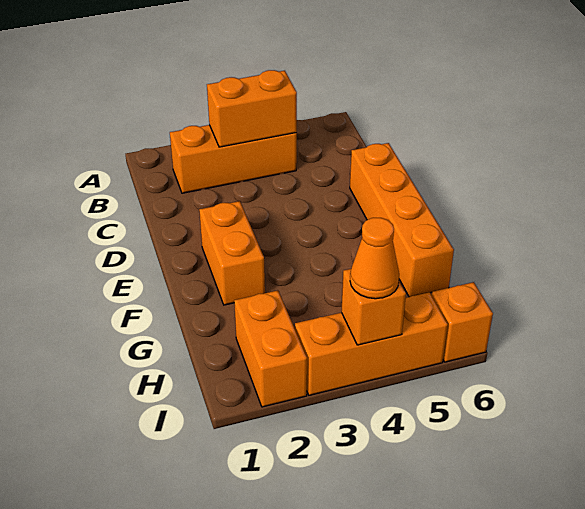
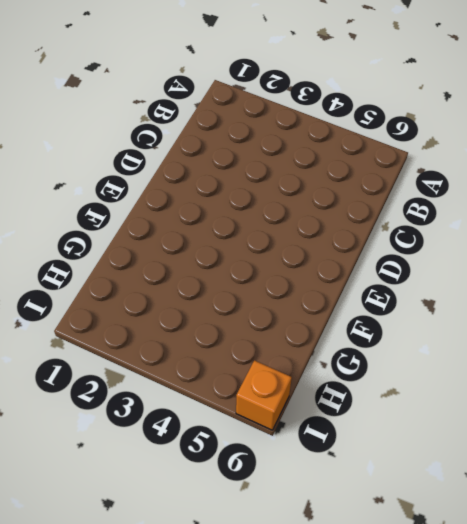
none -> orange 1x3 brick [170,125,297,193]
none -> orange 1x4 brick [350,143,454,297]

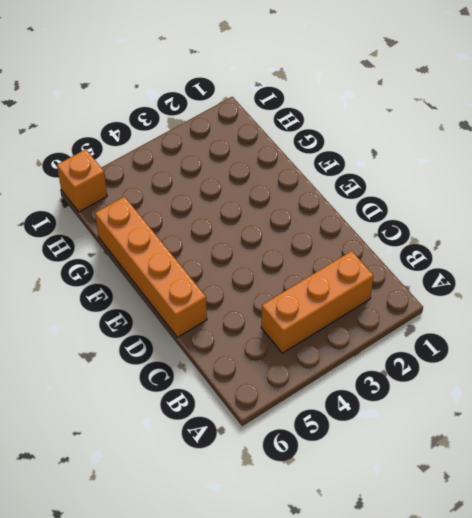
none -> orange 1x2 brick [199,201,265,305]
none -> orange 1x2 brick [234,290,307,407]

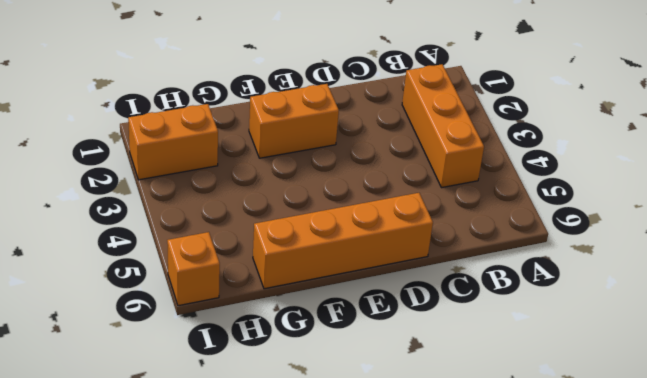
none -> orange 1x3 brick [295,292,448,395]
none -> orange 1x2 brick [207,70,297,147]

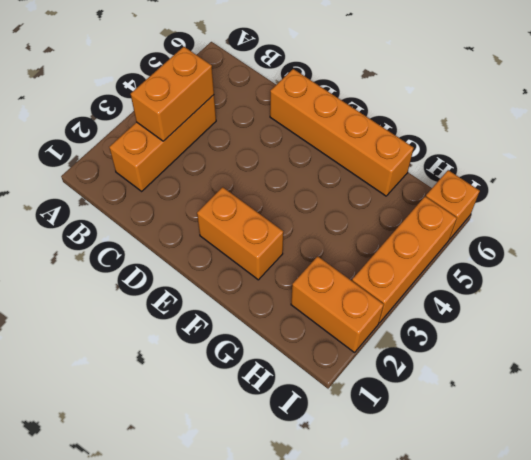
none -> orange 1x1 brick [341,269,406,345]
none -> orange 1x1 cone [350,218,399,299]

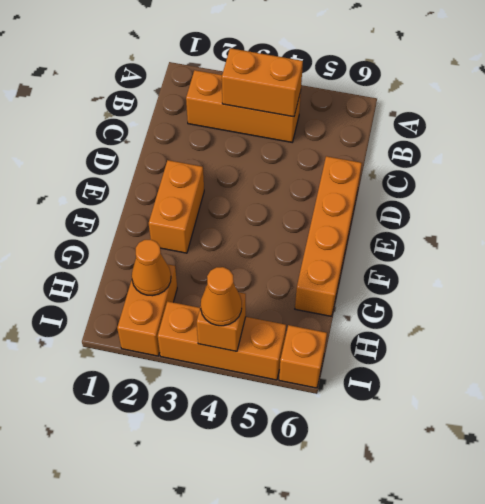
orange 1x1 cone [132,240,171,296] -> none

